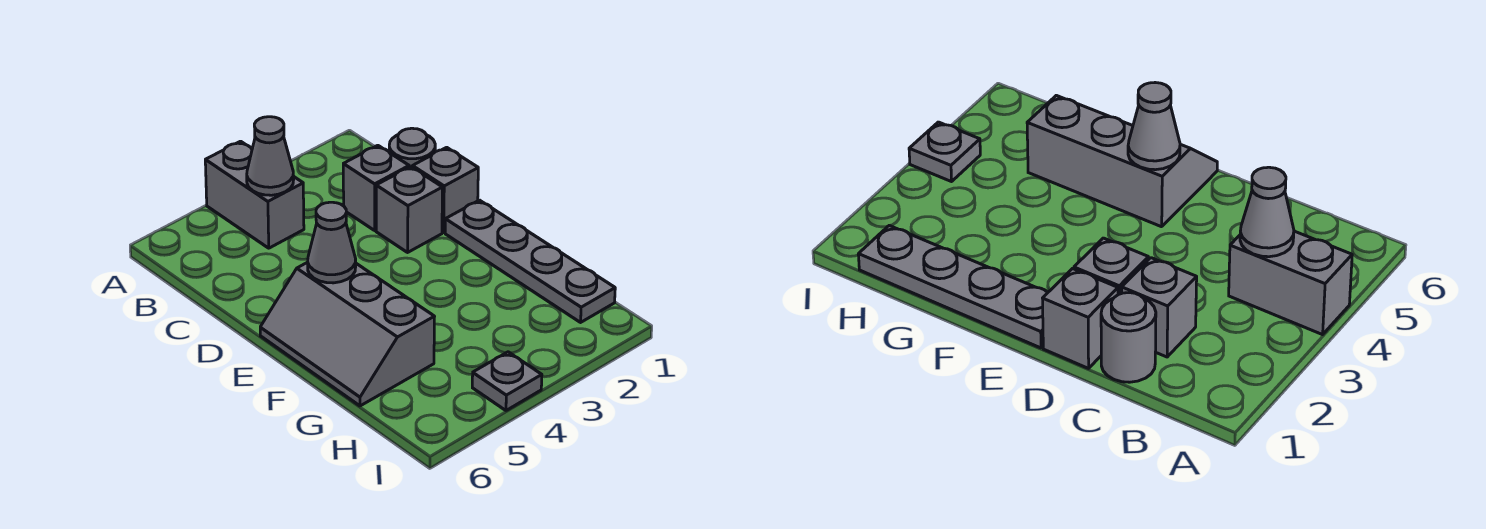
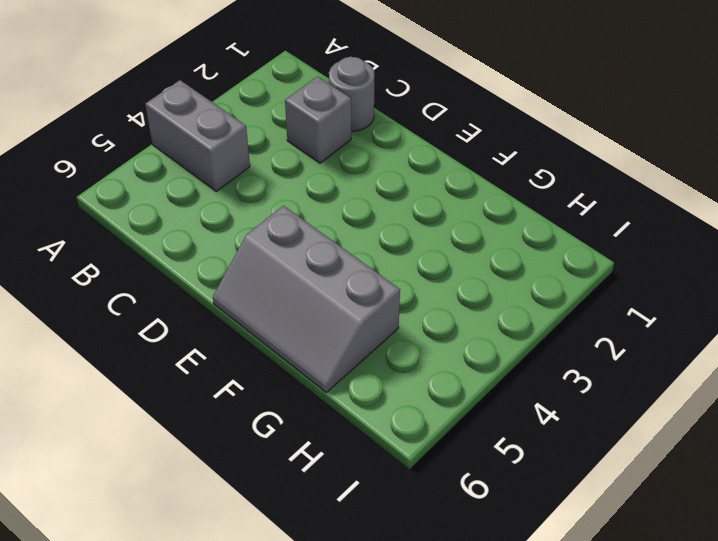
none -> grey 1x1 brick [412,147,478,233]
none -> grey 1x1 brick [376,167,443,252]

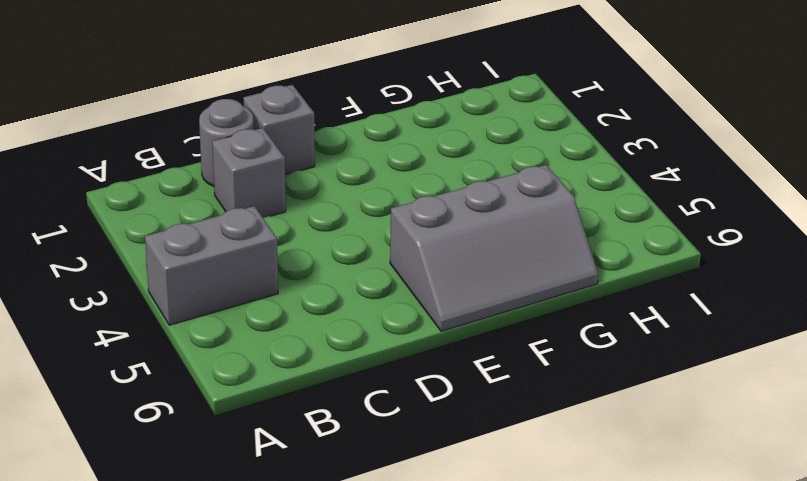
none -> grey 1x1 brick [376,167,443,252]
none -> grey 1x4 plate [445,200,615,322]

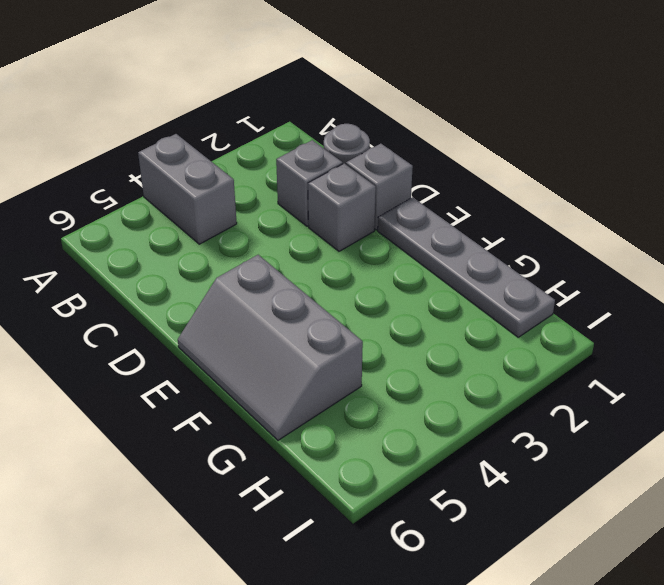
none -> grey 1x1 plate [472,352,542,410]
none -> grey 1x1 cone [247,117,294,195]

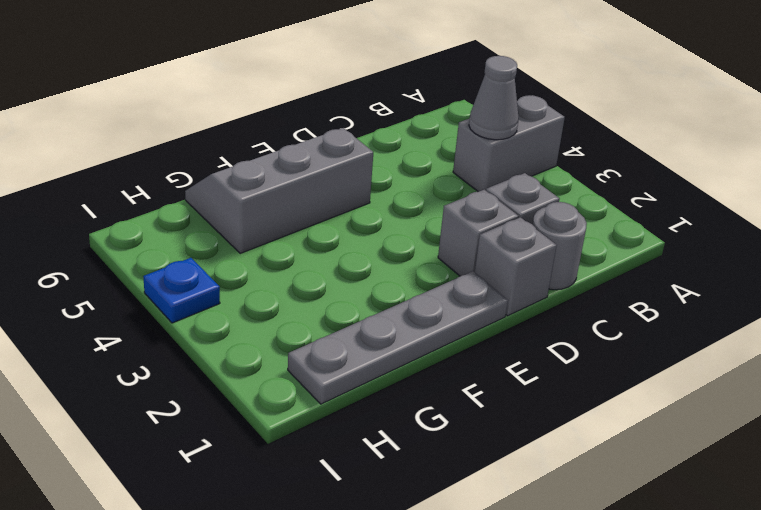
blue 1x1 plate [143,258,220,323] -> grey 1x1 plate [472,352,542,410]
none -> grey 1x1 cone [308,202,356,283]

